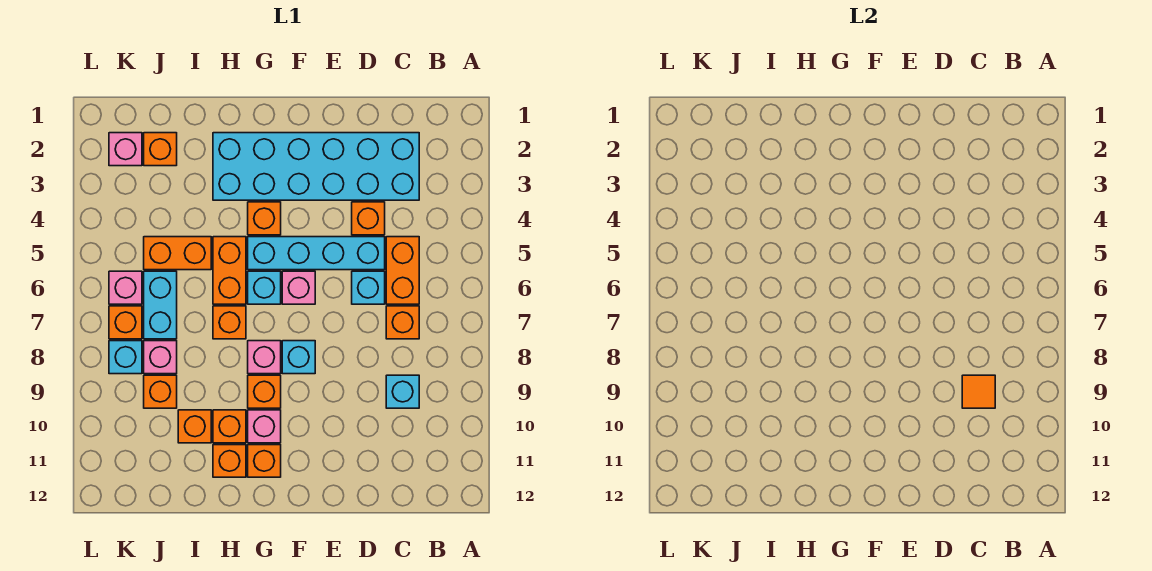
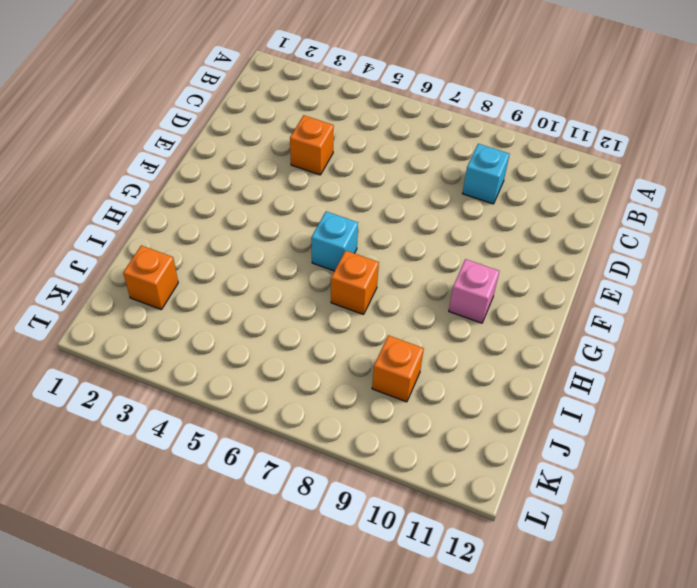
none -> cyan 2x6 brick [213,133,419,200]
none -> orange 1x2 brick [386,237,419,304]
none -> orange 1x1 brick [386,306,419,339]
none -> cyan 1x4 brick [248,237,385,270]

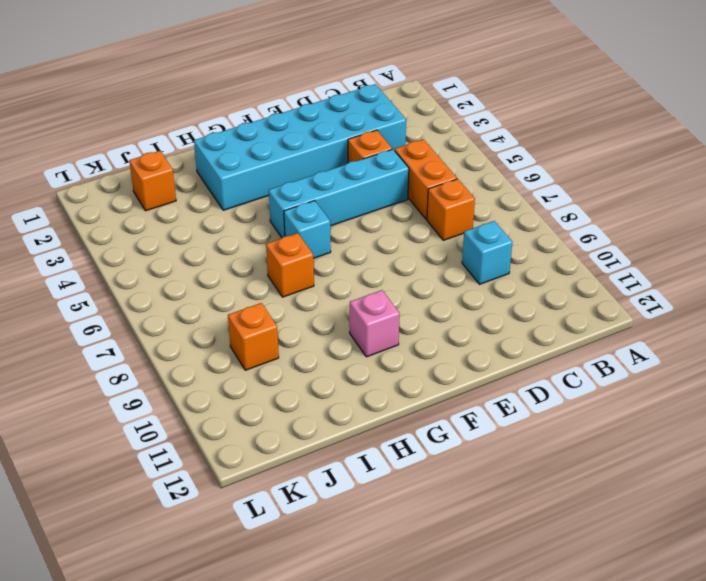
none -> cyan 1x1 brick [352,271,385,304]
none -> pink 1x1 brick [282,271,315,304]
none -> cyan 1x1 brick [282,341,315,374]
none -> orange 1x1 brick [248,202,281,235]

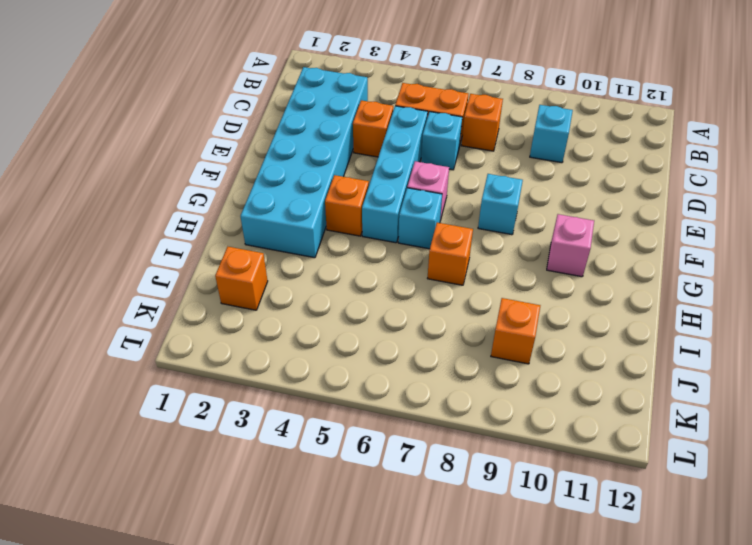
none -> pink 1x1 brick [248,341,281,374]
none -> orange 1x1 brick [248,375,281,408]
none -> orange 1x1 brick [248,445,281,477]
none -> orange 1x2 brick [213,237,246,304]

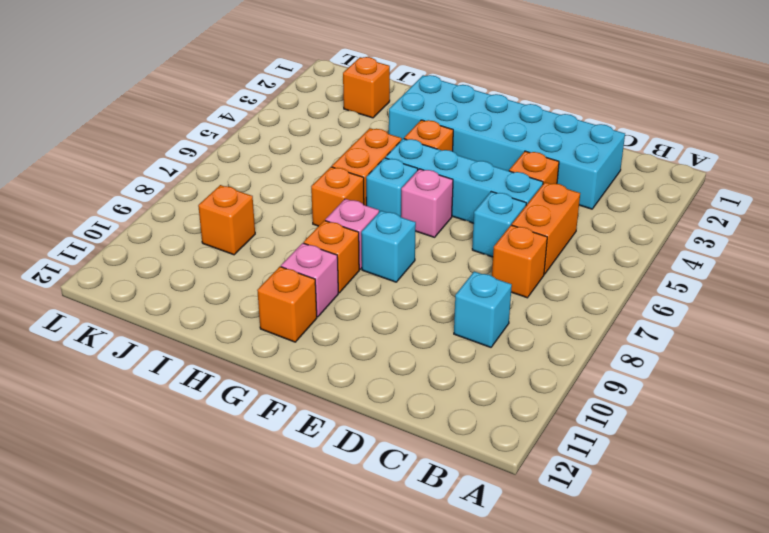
none -> orange 1x1 brick [213,410,246,443]
none -> orange 1x1 brick [213,445,246,477]
none -> orange 1x2 brick [144,237,211,270]
none -> orange 1x1 brick [178,410,211,443]

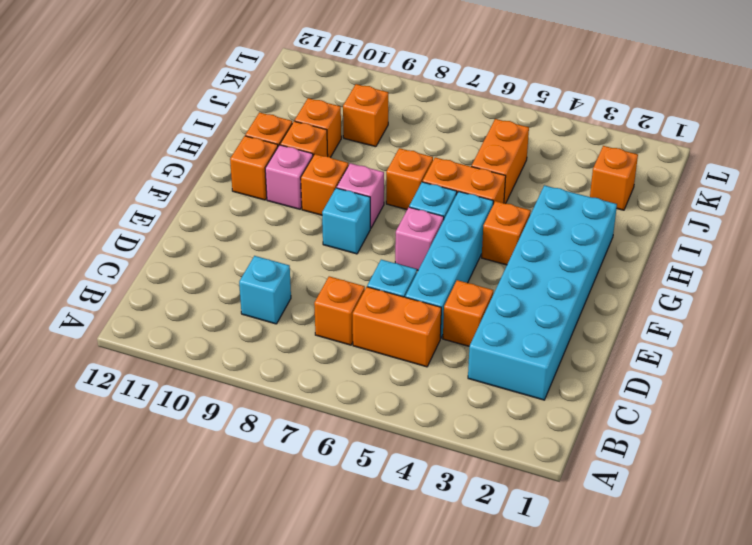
none -> cyan 1x2 brick [144,271,177,339]
none -> pink 1x1 brick [144,341,177,374]
none -> pink 1x1 brick [109,133,142,166]
none -> pink 1x1 brick [109,271,142,304]

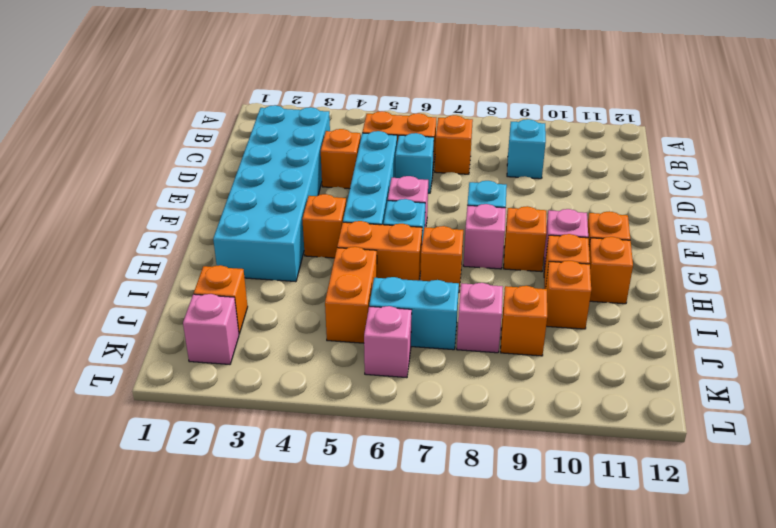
none -> orange 1x1 brick [109,306,142,339]
none -> cyan 1x1 brick [109,341,142,374]
none -> orange 1x1 tile [962,375,995,408]

